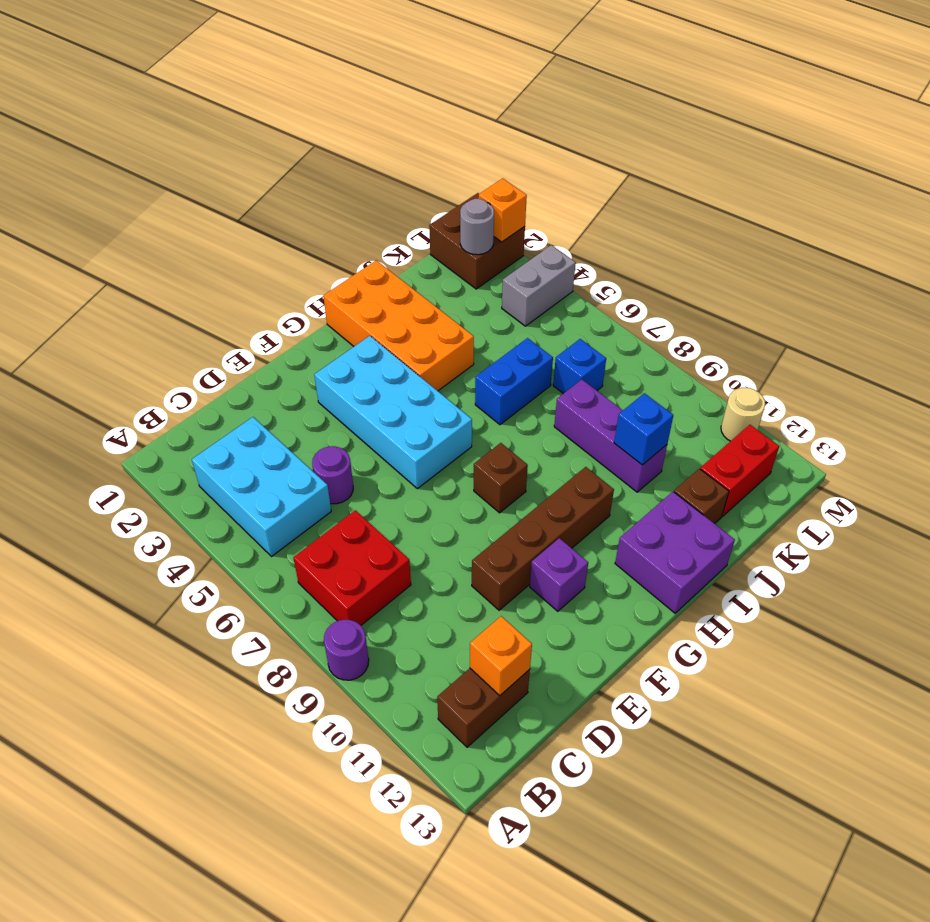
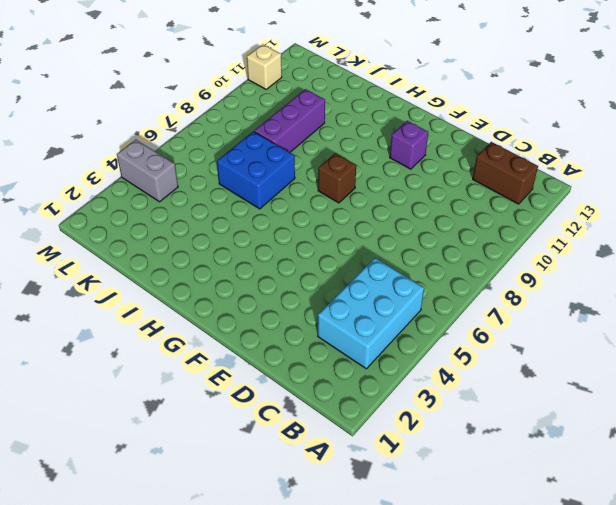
blue 2x2 brick [217,131,295,209] -> blue 1x2 brick [475,338,553,425]
tan 1x1 brick [247,44,282,89] -> tan 1x1 round brick [721,388,765,441]
none -> purple 1x1 round brick [324,620,369,680]
none -> red 2x2 brick [293,510,411,625]
none -> purple 1x1 round brick [312,446,353,504]

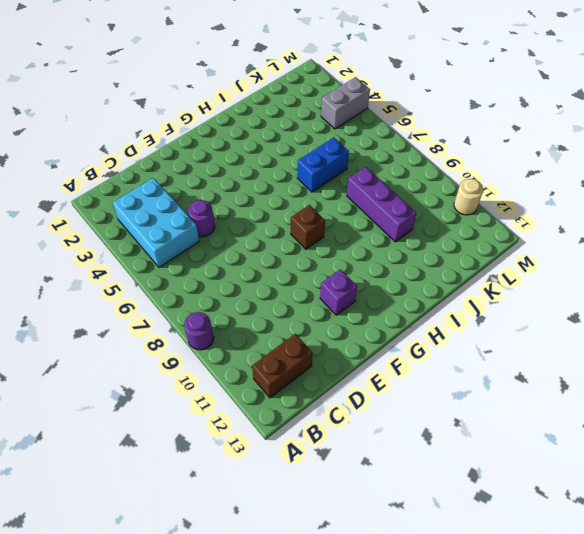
none -> red 2x2 brick [293,510,411,625]
none -> brown 1x4 brick [472,467,614,610]
none -> cyan 2x4 brick [314,336,472,489]

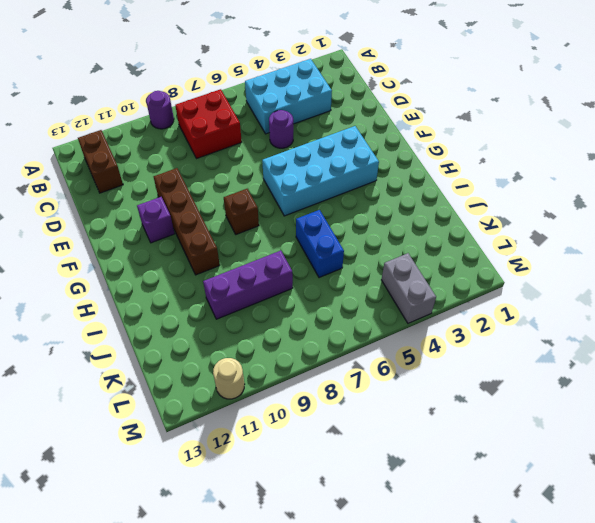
none -> orange 2x4 brick [323,260,474,391]
none -> purple 2x2 brick [615,492,735,613]
none -> brown 1x1 brick [674,469,729,524]

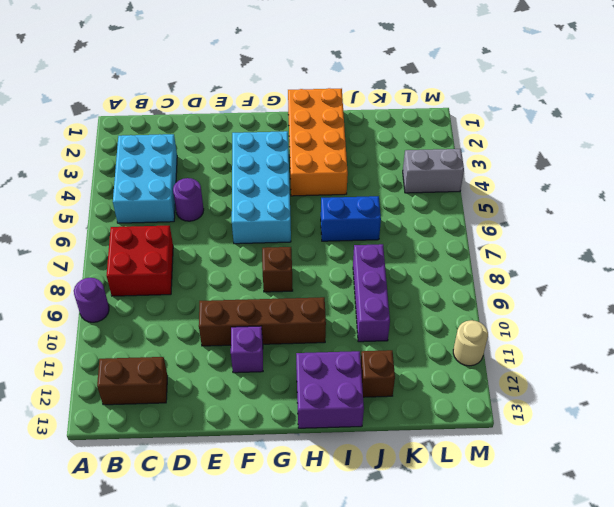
none -> blue 1x1 brick [553,339,606,394]
none -> red 1x2 brick [700,425,779,516]
none -> brown 2x2 brick [429,193,525,289]

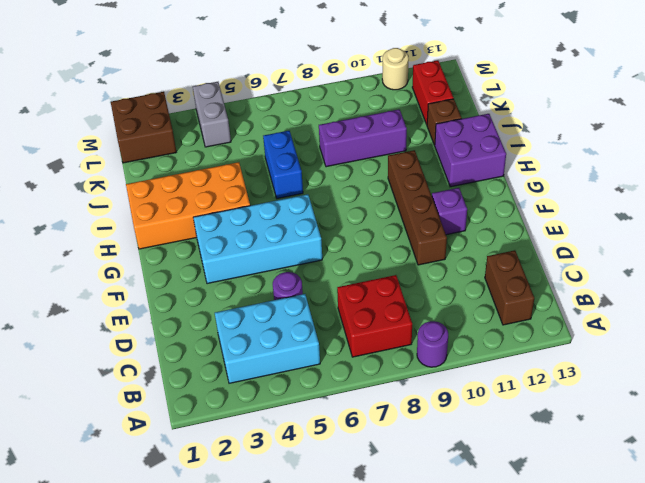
none -> brown 1x1 brick [474,443,528,513]
none -> blue 1x1 brick [553,339,606,394]
none -> orange 1x1 brick [470,616,532,696]

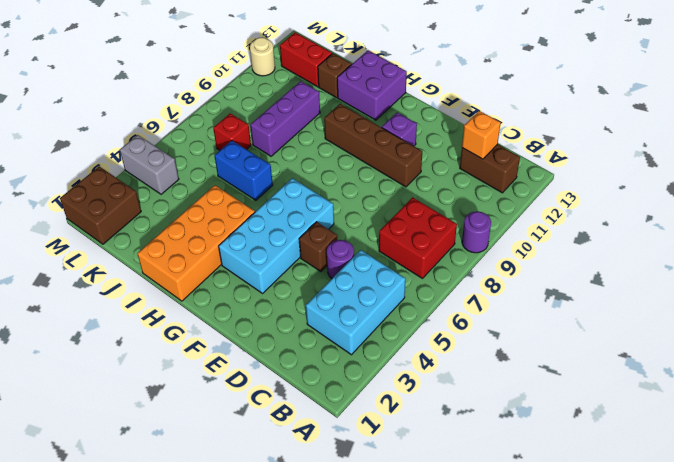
brown 1x1 brick [299,222,337,271] -> brown 1x1 brick moved to [474,443,528,513]
red 1x1 brick [213,113,251,150] -> blue 1x1 brick [553,339,606,394]
none -> blue 1x1 brick [614,393,673,465]
none -> grey 1x1 round brick [460,199,494,255]
none -> orange 1x1 brick [479,178,527,242]

